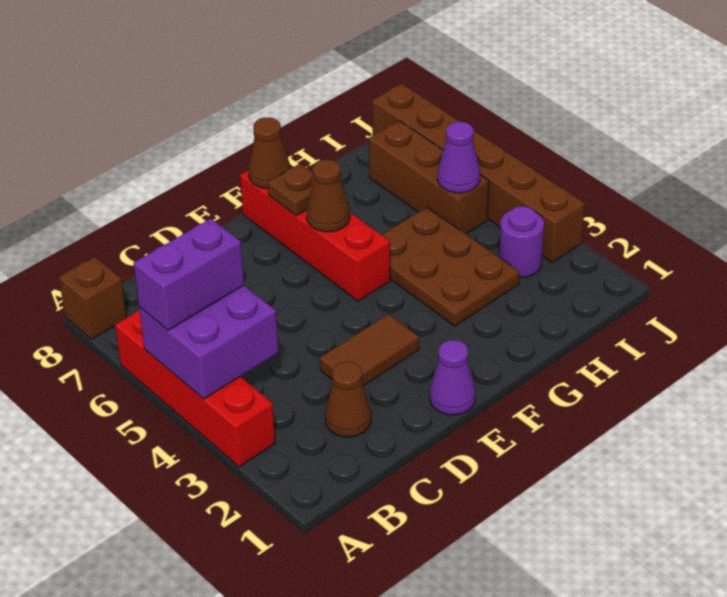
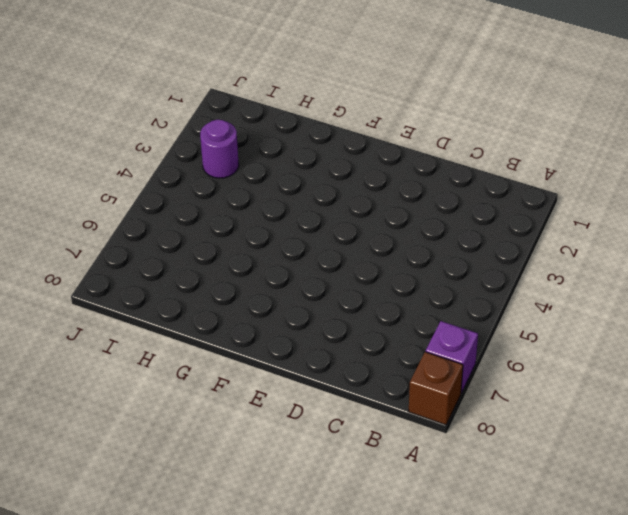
purple 1x1 brick [426,321,478,393] -> none
none -> red 1x4 brick [115,310,275,467]
none -> brown 1x1 cone [325,362,371,437]
none -> brown 1x2 tile [320,314,419,386]

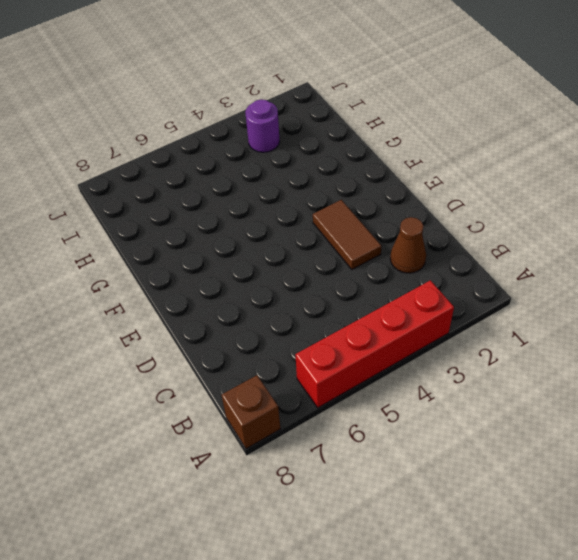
none -> purple 1x1 cone [430,340,475,415]
none -> red 1x4 brick [240,170,390,301]
none -> brown 2x3 plate [382,207,519,326]

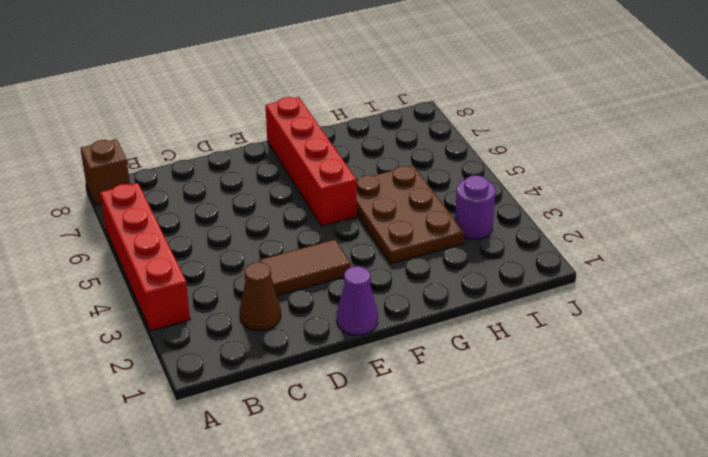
none -> brown 1x3 brick [369,121,489,234]
none -> brown 1x6 brick [372,84,585,262]
none -> purple 2x2 brick [139,286,278,399]

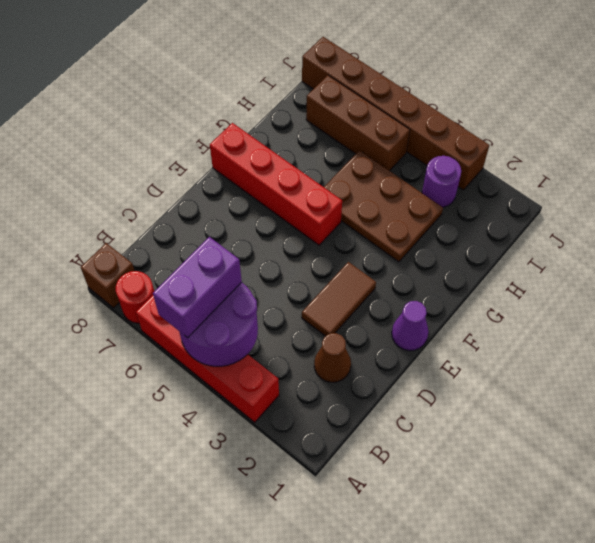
purple 2x2 round brick [179,282,258,366] -> purple 2x2 brick [139,286,278,399]
red 1x1 round brick [116,271,154,323] -> none
none -> brown 1x1 cone [307,159,350,232]
none -> brown 1x1 plate [268,163,314,216]
none -> brown 1x1 cone [248,118,291,188]

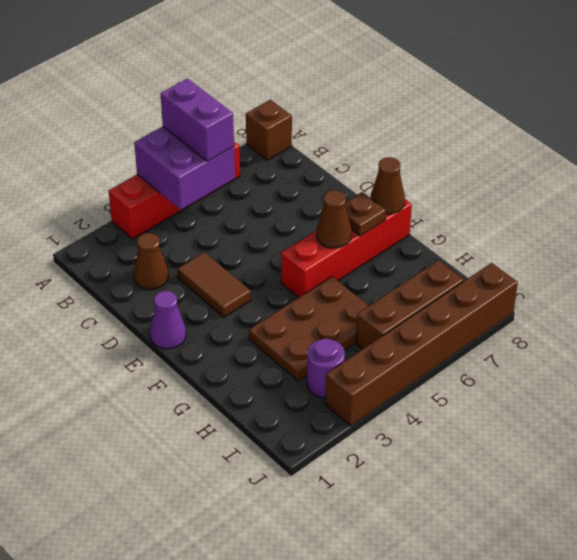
none -> purple 1x1 cone [438,122,480,193]

